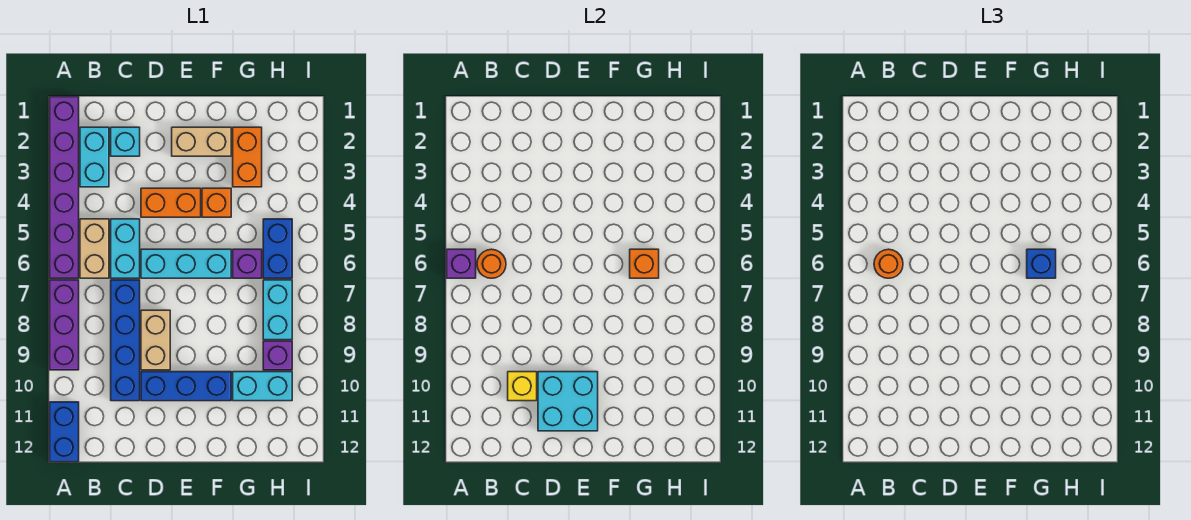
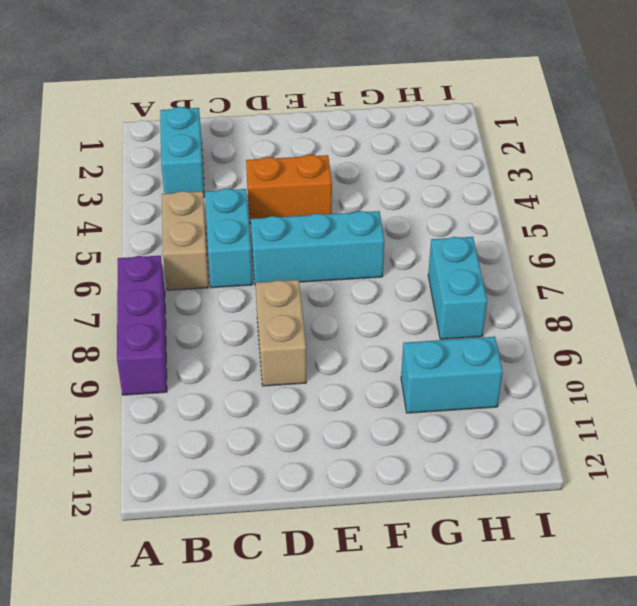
none -> purple 1x6 brick [50,97,79,278]
none -> blue 1x2 brick [50,402,79,462]
none -> cyan 1x1 brick [111,127,140,156]

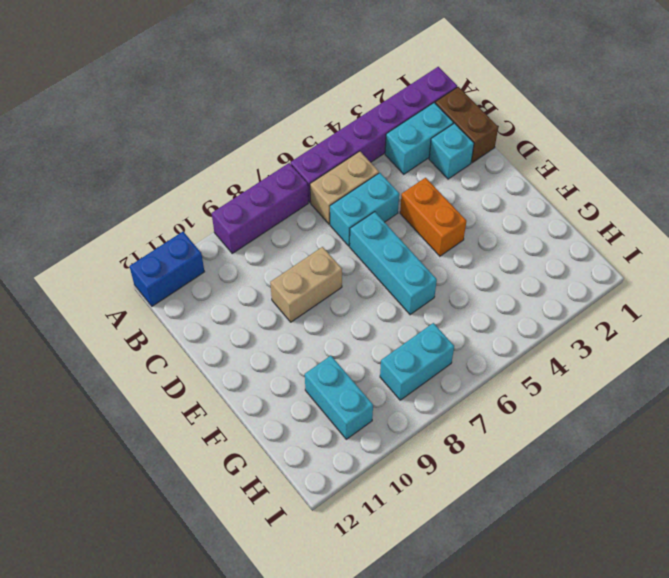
brown 1x2 brick [435,87,498,163] -> none
none -> blue 1x4 brick [111,280,140,401]
none -> blue 1x3 brick [141,372,231,401]
none -> tan 1x2 brick [172,127,231,156]

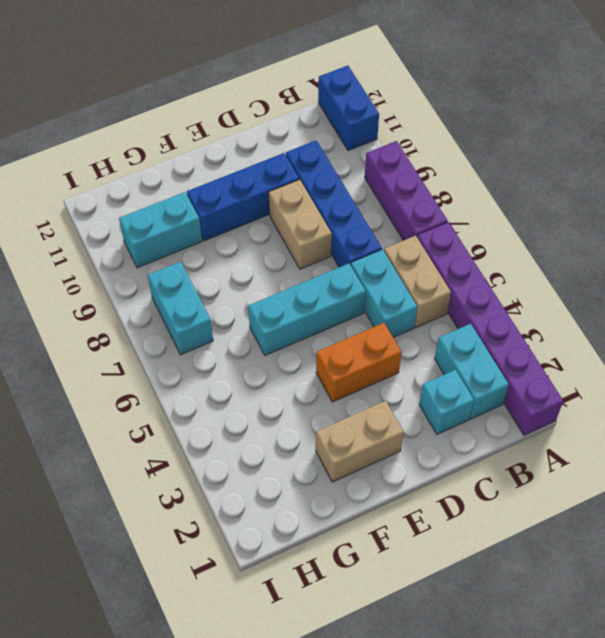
none -> orange 1x1 brick [202,188,231,217]
none -> orange 1x2 brick [233,127,262,187]
none -> purple 1x1 brick [233,249,262,278]

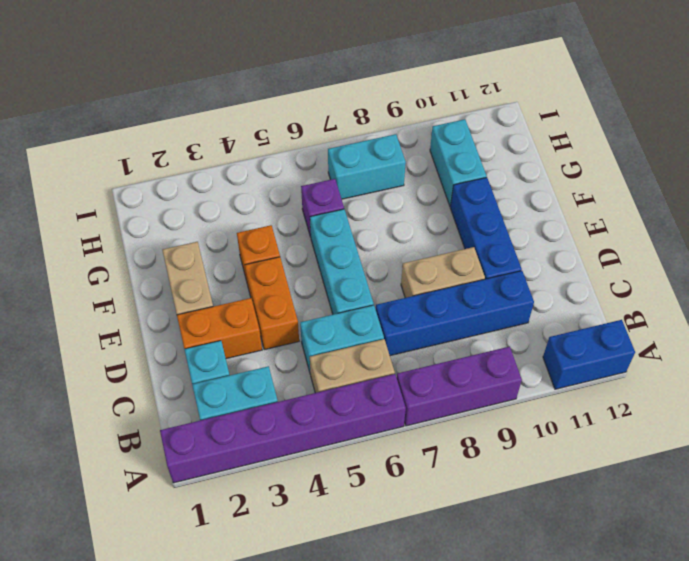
orange 1x2 brick [177,298,262,359] -> orange 1x2 brick moved to [233,127,262,187]
none -> blue 1x2 brick [263,219,292,278]
none -> purple 1x1 brick [263,341,292,370]
none -> purple 1x1 brick [447,249,476,278]

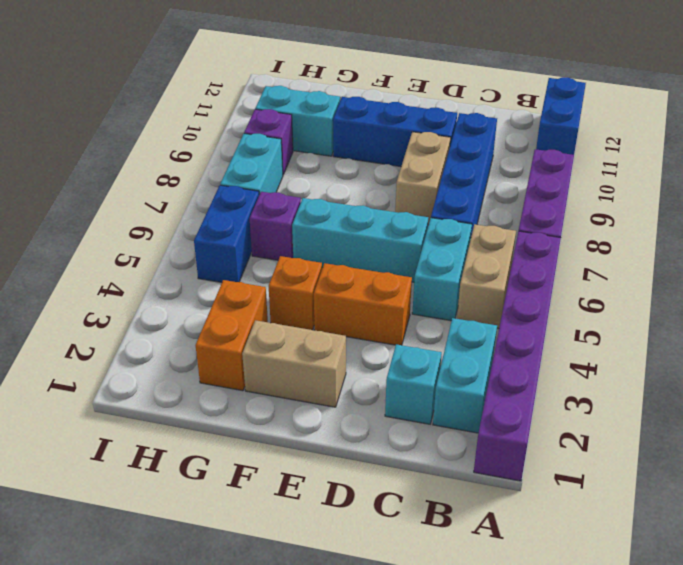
none -> purple 1x1 brick [447,249,476,278]
none -> orange 1x1 round brick [477,249,506,278]
none -> yellow 1x1 brick [508,372,537,401]

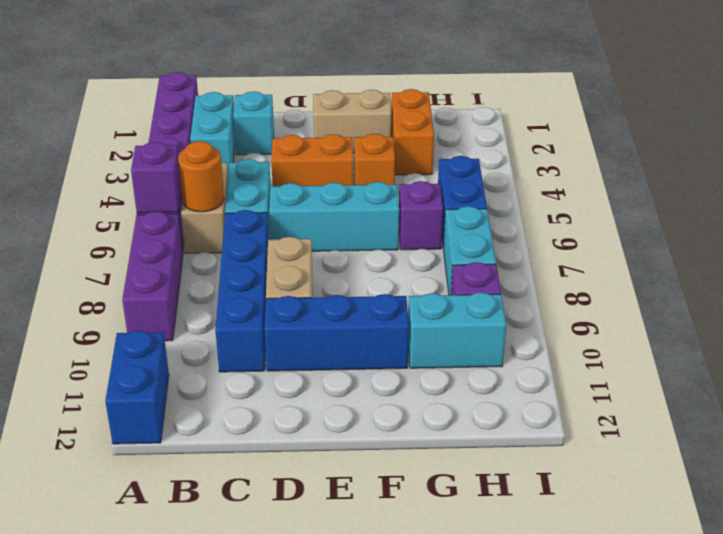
none -> yellow 1x1 brick [508,372,537,401]
none -> cyan 2x2 brick [538,372,598,431]
none -> orange 1x1 brick [630,249,659,278]

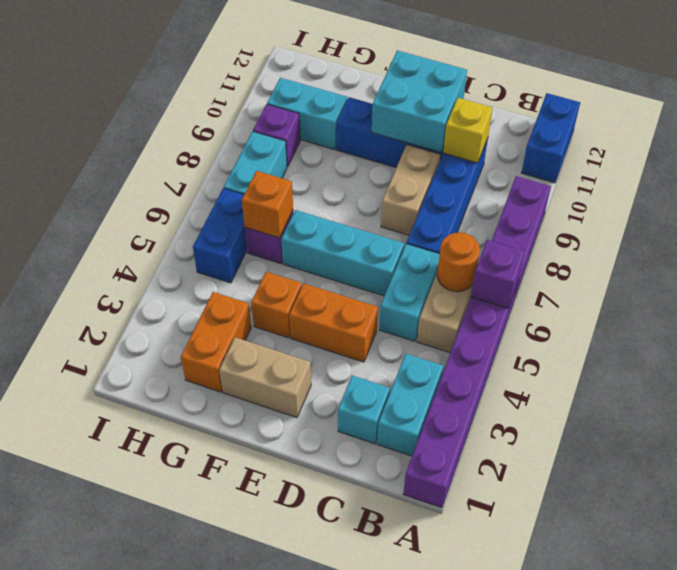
none -> orange 1x1 round brick [874,249,903,278]
none -> blue 1x1 brick [1027,249,1056,278]

